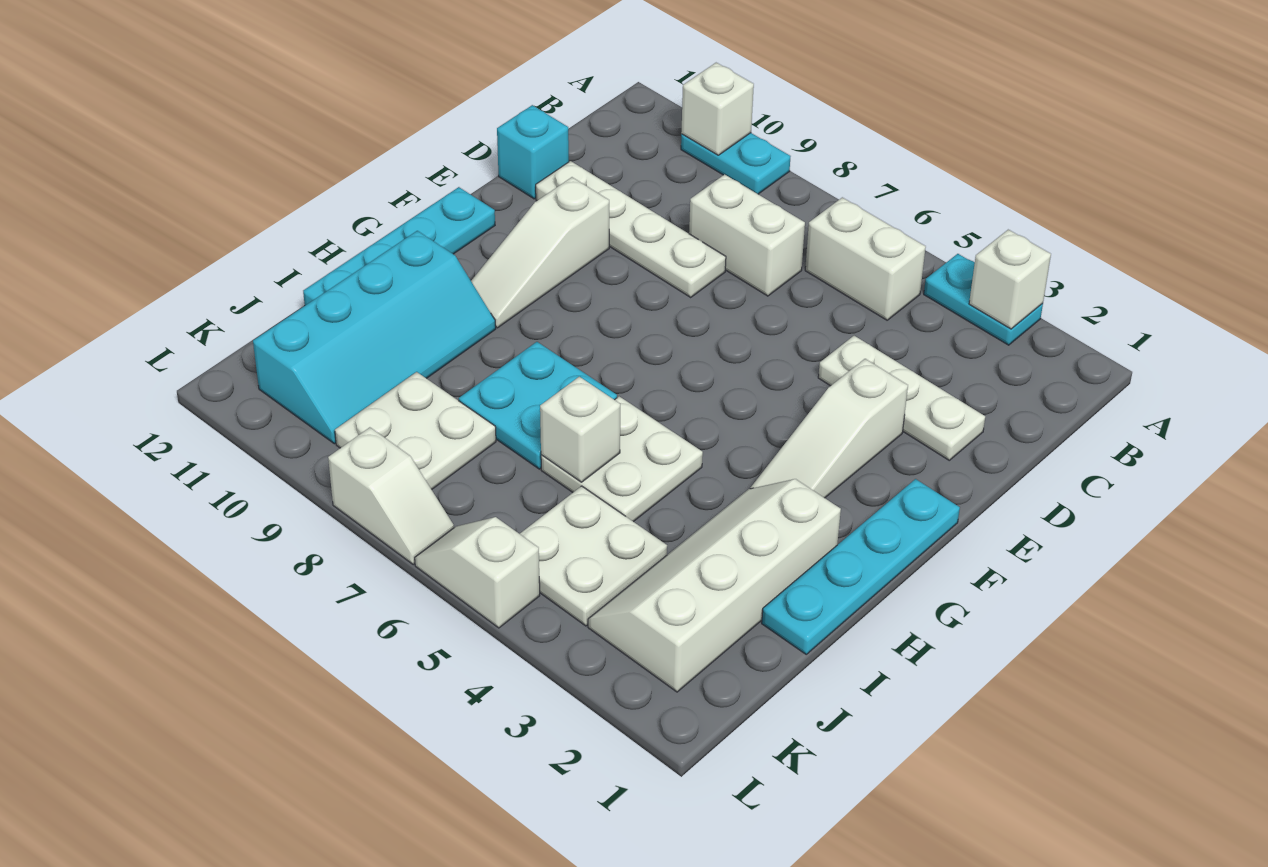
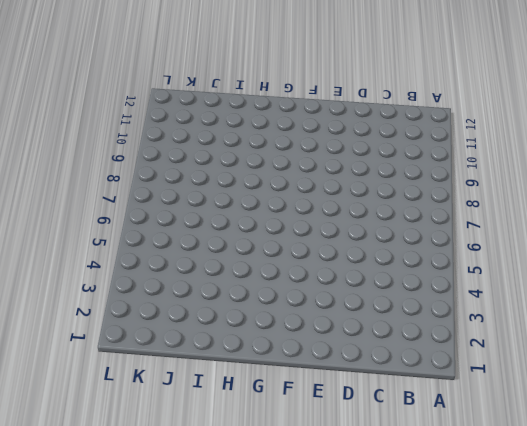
none -> cyan 1x2 plate [924,254,1043,345]
none -> cyan 1x2 plate [681,133,791,194]
none -> white 1x2 brick [805,197,926,320]

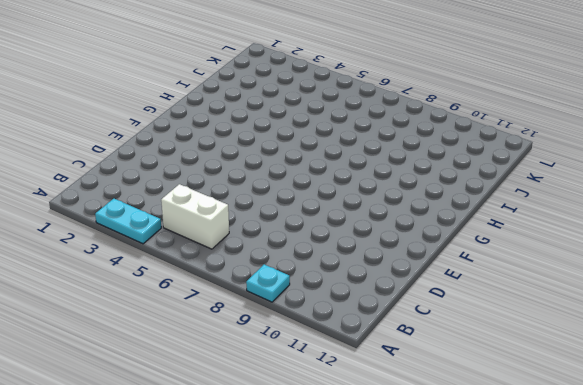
cyan 1x1 plate [246,264,290,302] -> cyan 1x2 plate [681,133,791,194]
none -> white 1x2 brick [689,174,805,296]
none -> white 1x3 plate [818,336,985,460]
none -> white 1x4 plate [536,161,726,297]

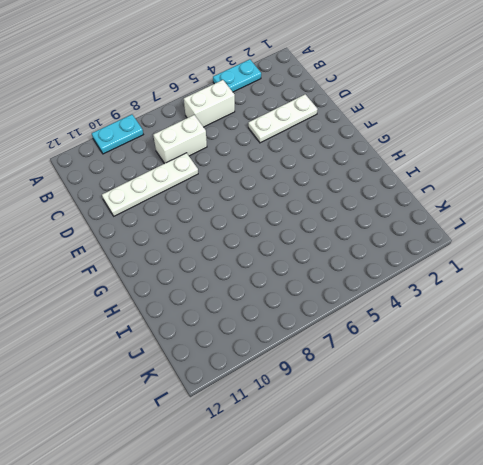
none -> cyan 1x1 brick [497,105,569,199]
none -> white 1x3 slope [750,359,908,498]
none -> white 1x3 slope [471,177,609,328]

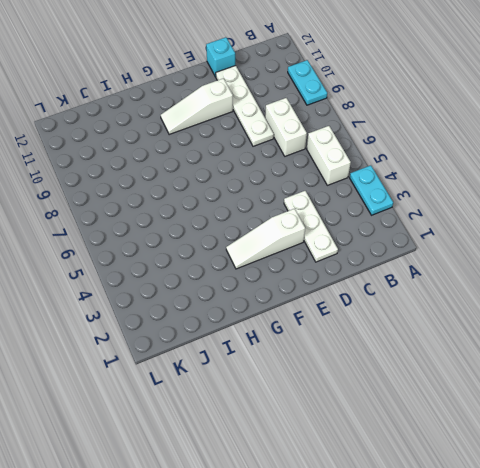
none -> cyan 1x4 plate [762,479,960,654]
none -> cyan 1x4 plate [303,187,495,305]
none -> white 2x4 slope [588,479,841,692]

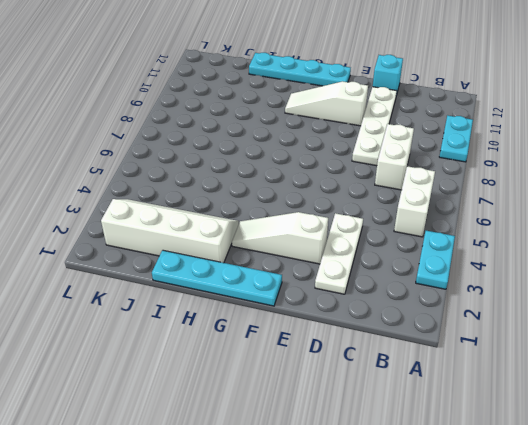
none -> white 2x2 plate [541,396,703,522]
none -> cyan 2x2 plate [459,342,617,469]
none -> cyan 2x4 slope [253,231,496,444]

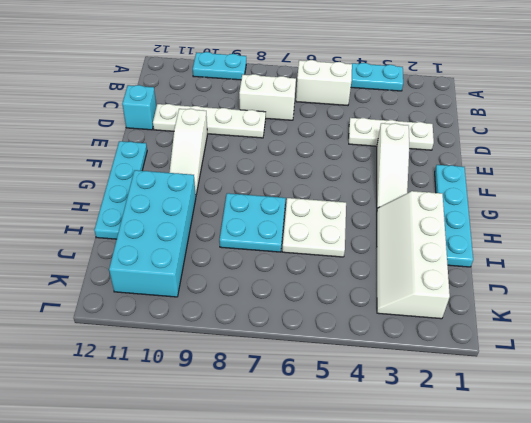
cyan 2x4 brick [109,170,196,297] -> cyan 2x4 slope [253,231,496,444]
none -> white 2x2 plate [520,486,667,626]
none -> white 2x2 plate [335,372,496,490]
none -> white 1x2 slope [415,517,540,628]

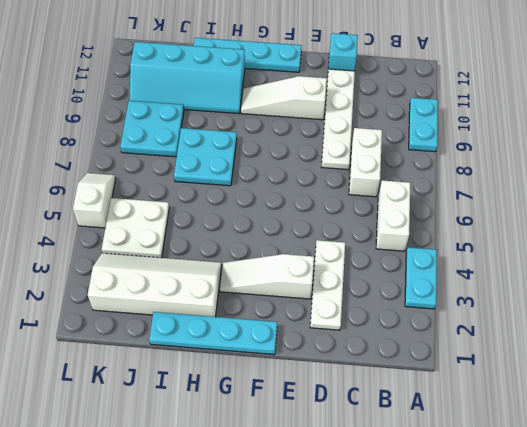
cyan 2x2 plate [120,101,184,157] -> white 2x2 plate [335,372,496,490]
none -> white 2x2 plate [541,396,703,522]
none -> white 1x2 slope [328,427,454,564]
none -> white 1x1 brick [969,230,1051,329]

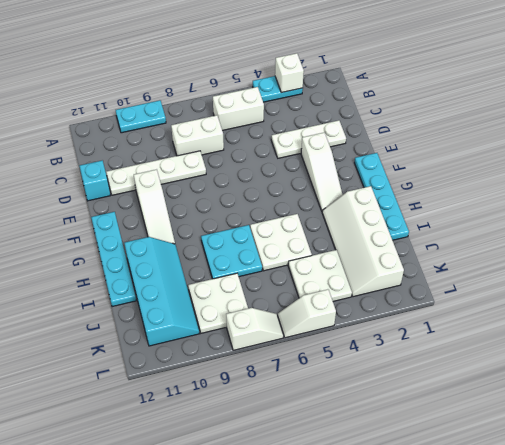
none -> white 1x1 brick [681,63,754,155]
none -> white 1x1 brick [540,377,620,482]

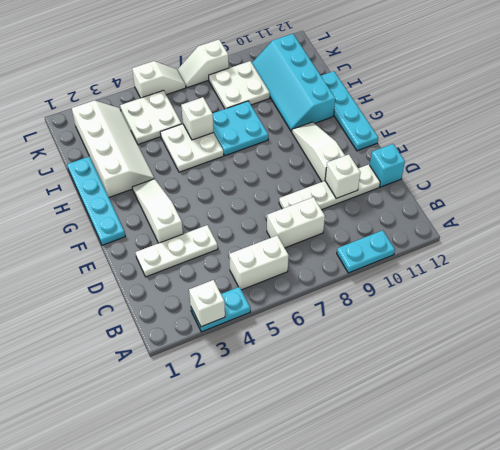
white 1x1 brick [325,154,360,198] -> white 1x1 brick moved to [681,63,754,155]

